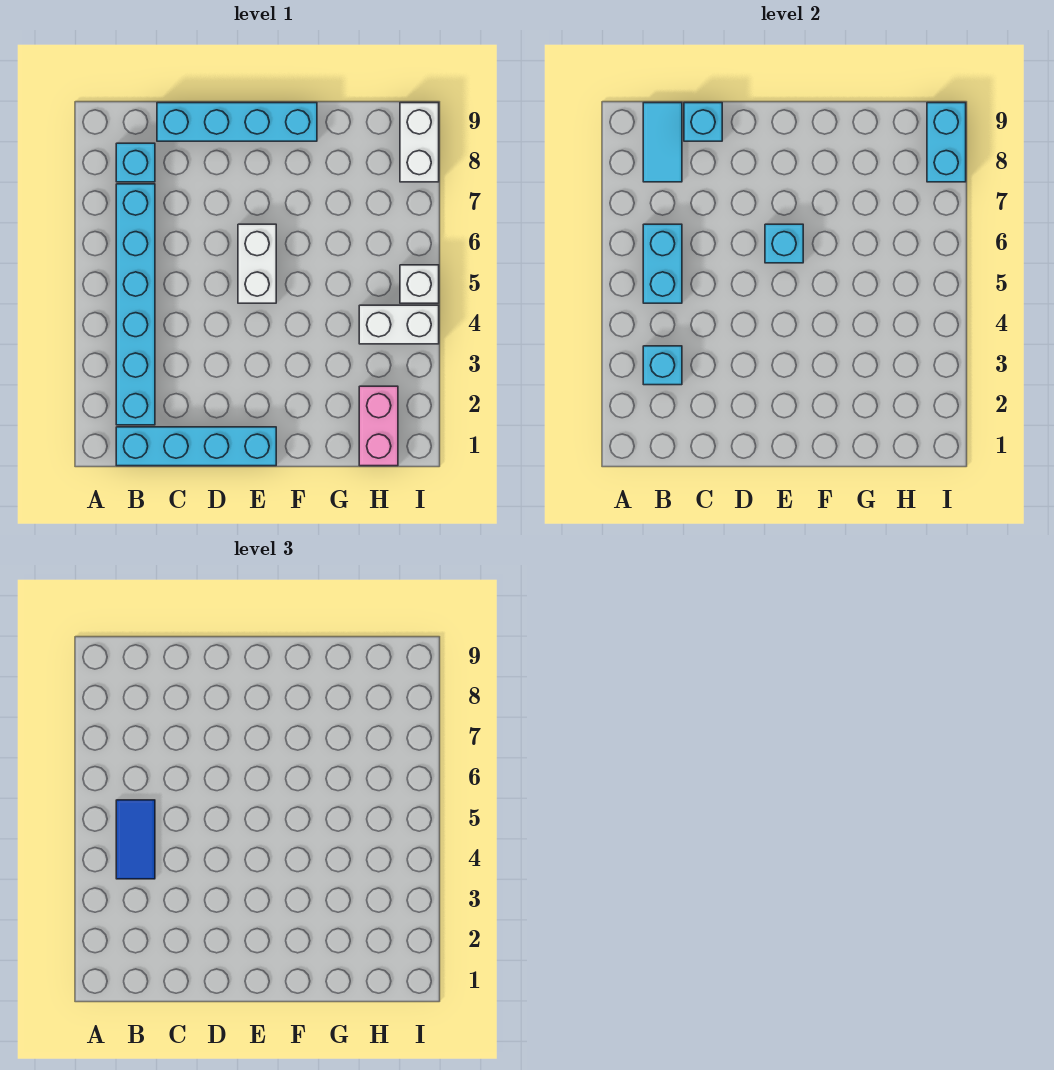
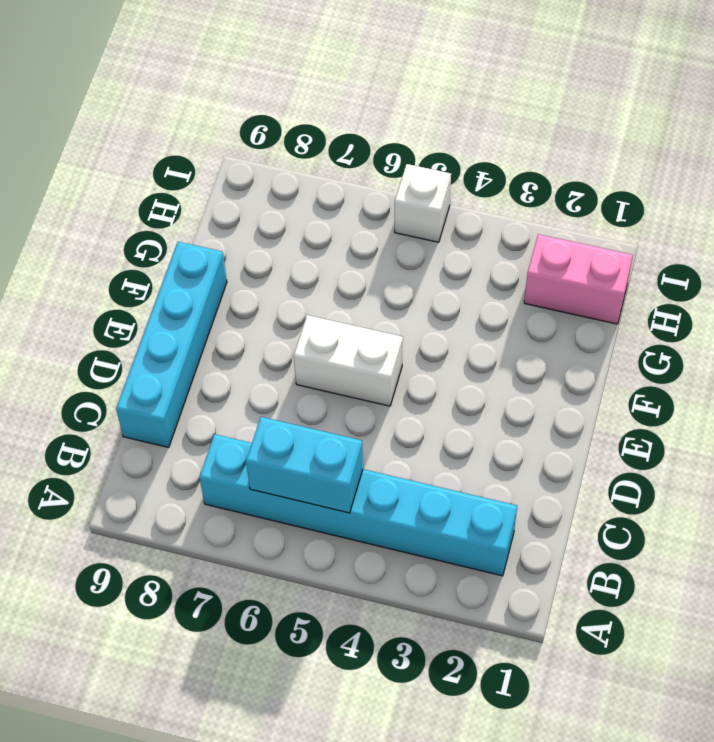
none -> cyan 1x4 brick [116,427,276,466]
none -> cyan 1x1 brick [116,143,155,182]
none -> white 1x2 brick [359,305,439,344]

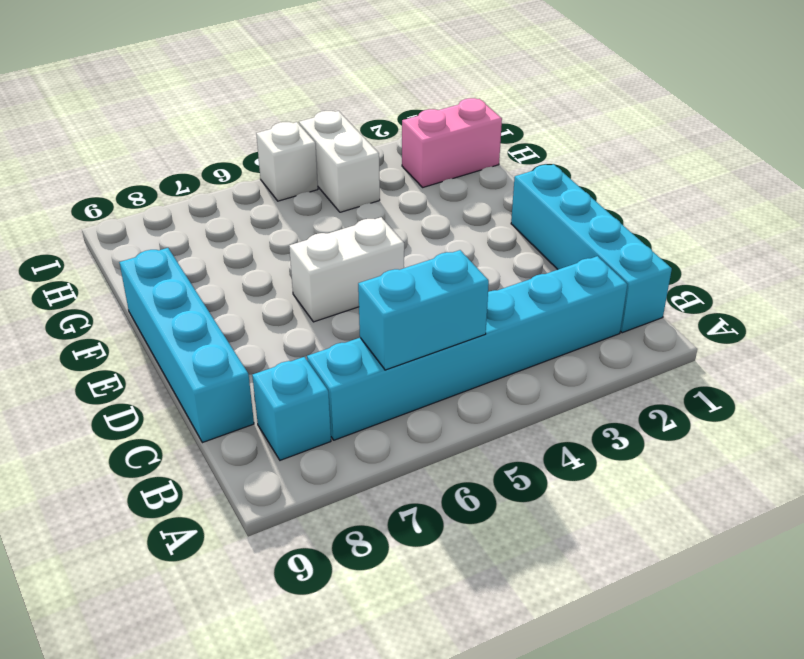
none -> white 1x2 brick [400,103,439,182]
none -> cyan 1x1 brick [643,346,682,385]
none -> cyan 1x2 tile [643,103,682,182]

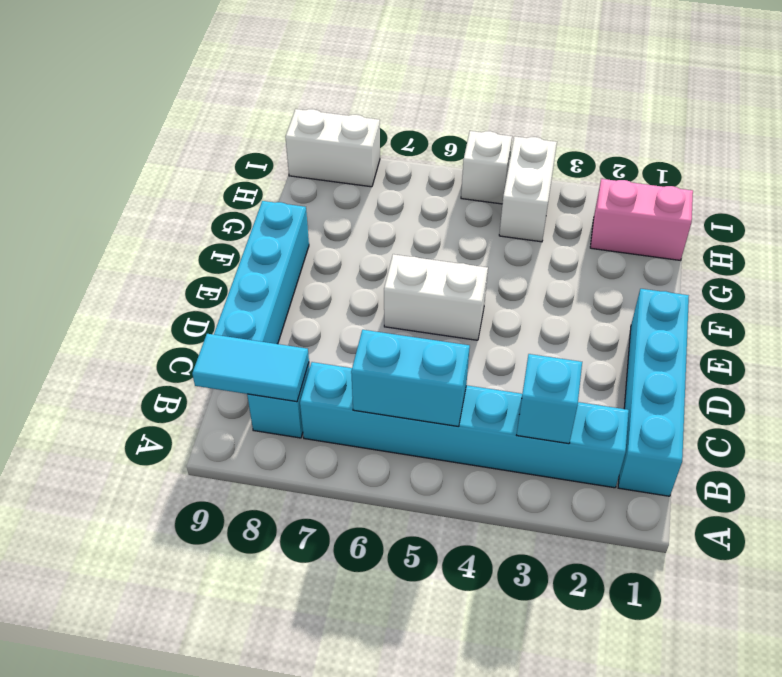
none -> cyan 1x1 brick [684,103,722,141]
none -> cyan 1x1 brick [765,224,803,263]
none -> cyan 1x2 brick [927,103,966,182]

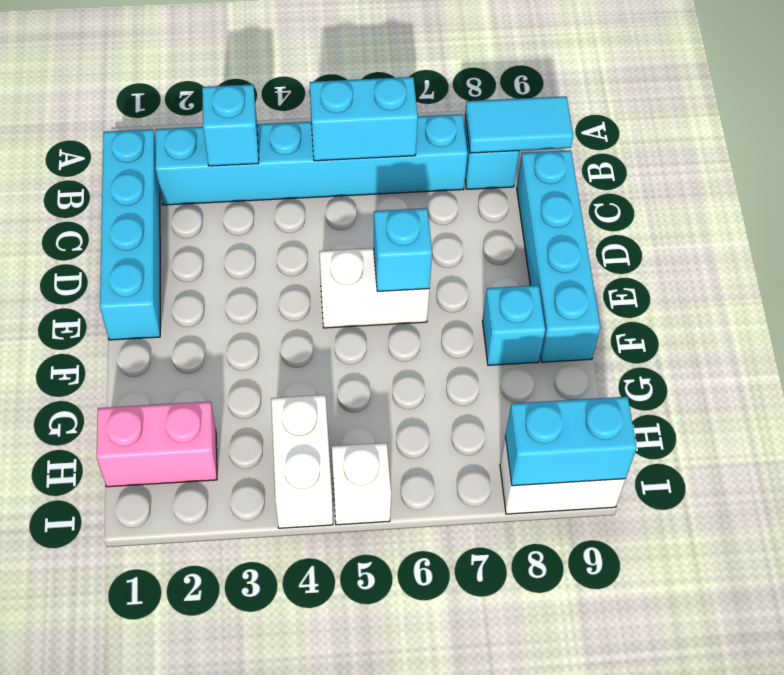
cyan 1x1 brick [482,285,545,365] -> cyan 1x1 brick moved to [684,103,722,141]
none -> blue 1x2 tile [116,800,155,879]

